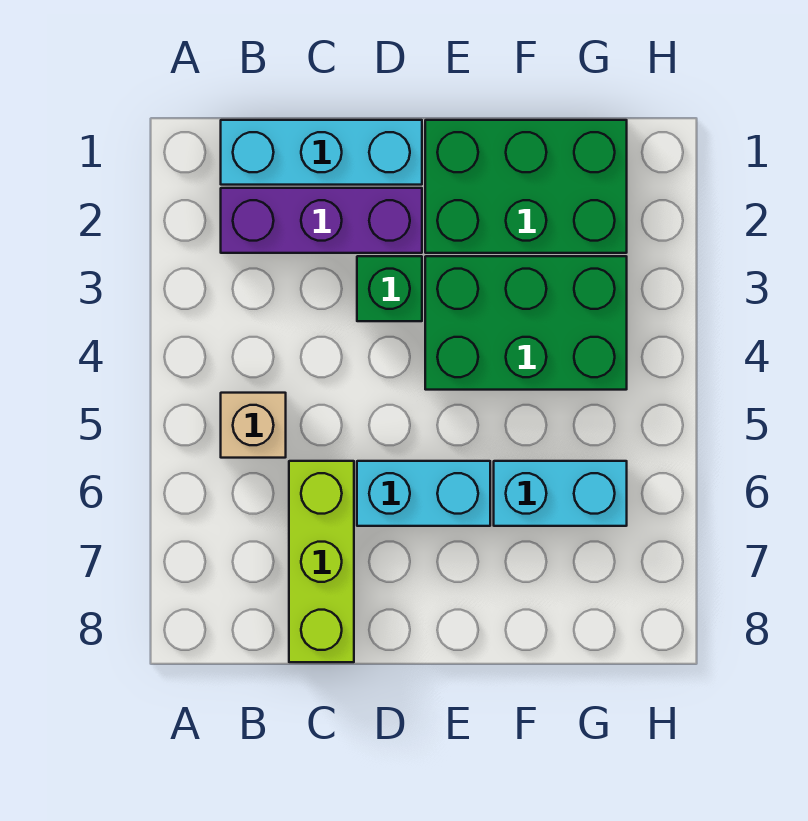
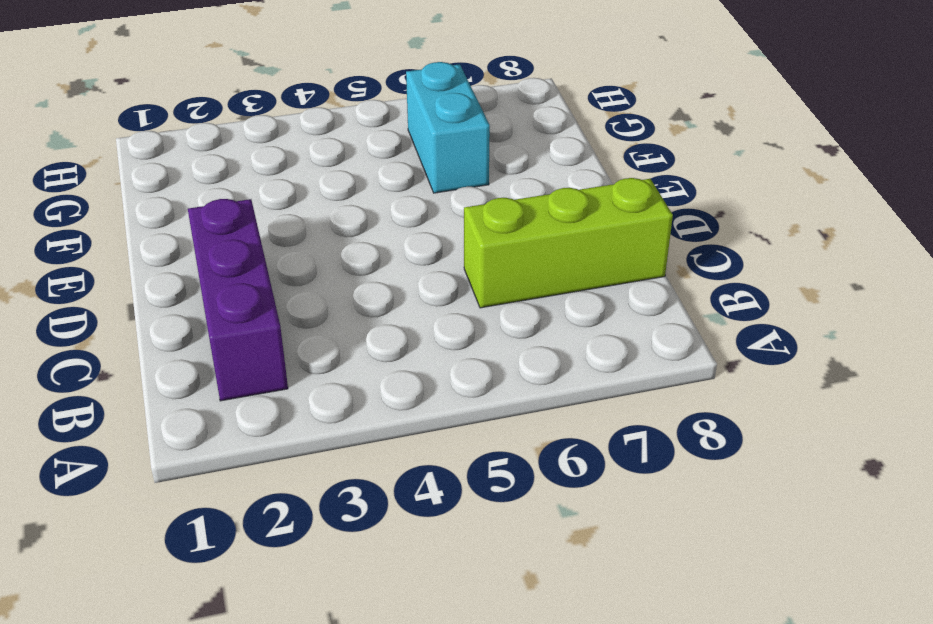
none -> cyan 1x3 brick [221,120,422,185]
none -> tan 1x1 brick [221,393,286,458]

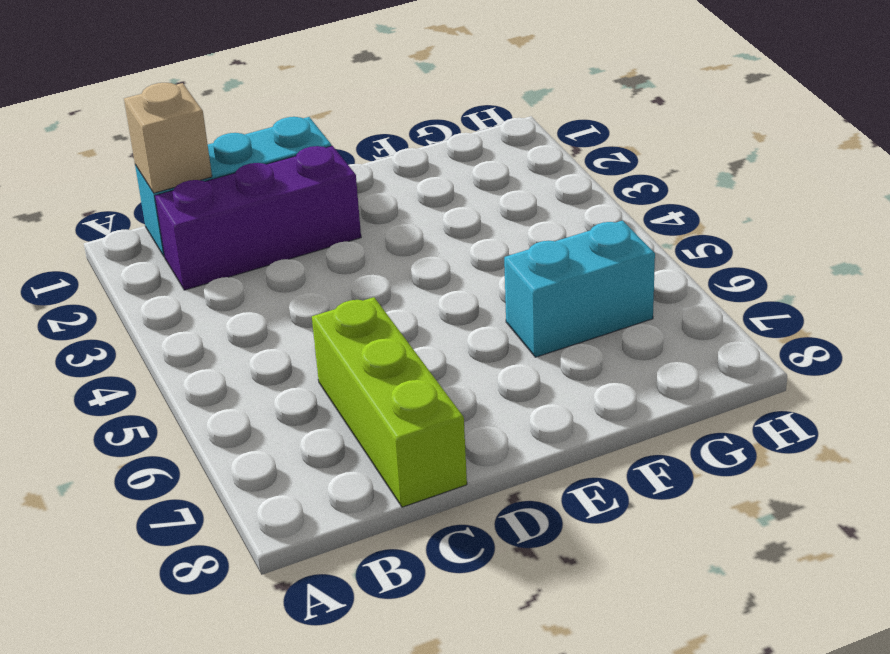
tan 1x1 brick [124,83,212,193] -> tan 1x1 brick moved to [221,393,286,458]
none -> green 1x1 brick [357,256,422,321]
none -> cyan 1x2 brick [357,461,490,526]

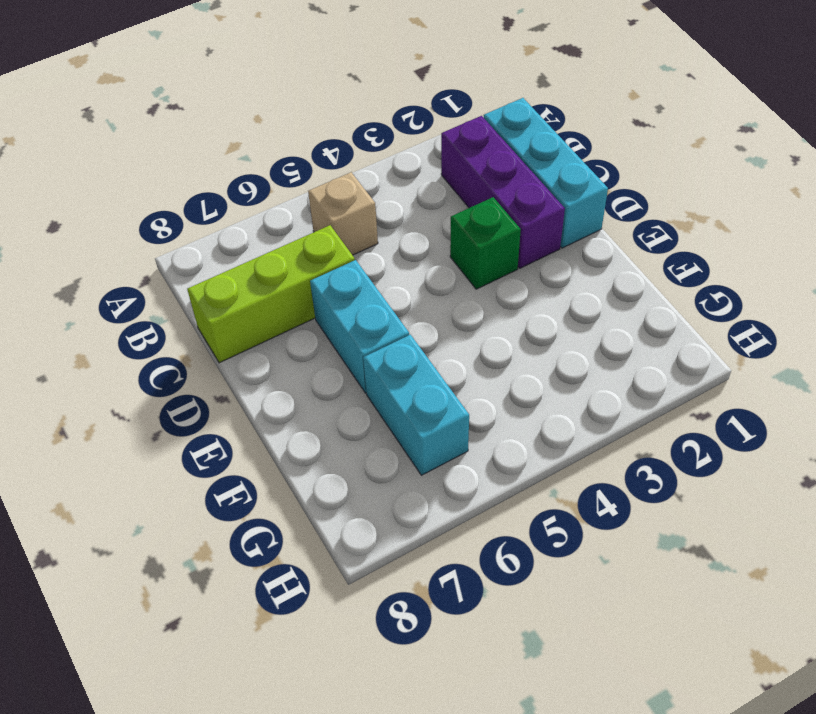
none -> green 2x3 brick [425,120,627,253]
none -> green 2x3 brick [425,256,627,390]

